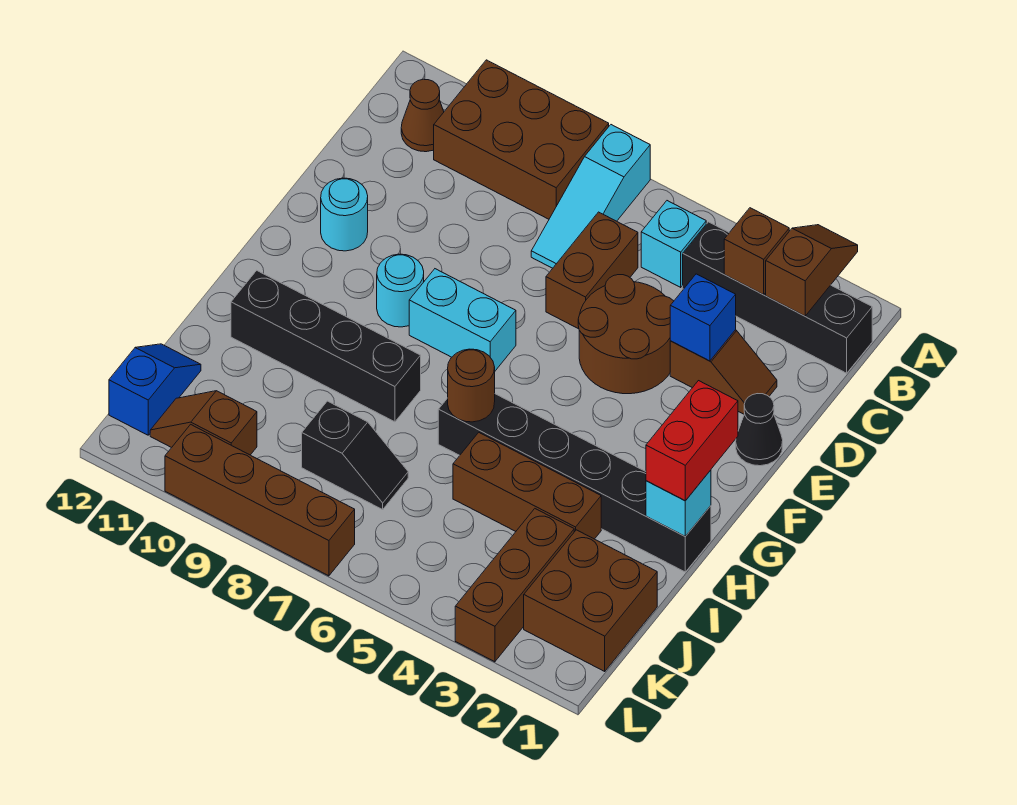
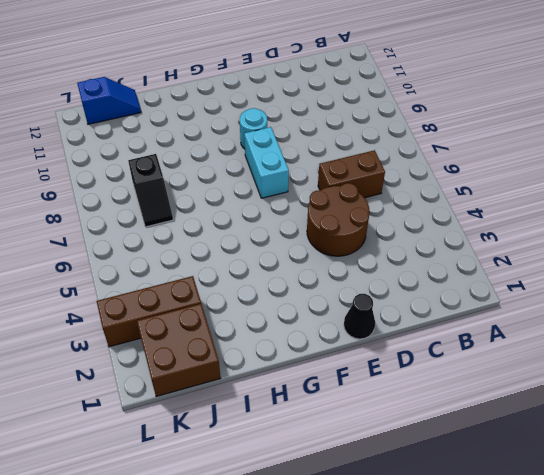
none -> cyan 1x3 slope [531,125,650,268]
none -> brown 2x3 brick [434,60,609,219]
none -> black 1x4 brick [683,222,872,373]

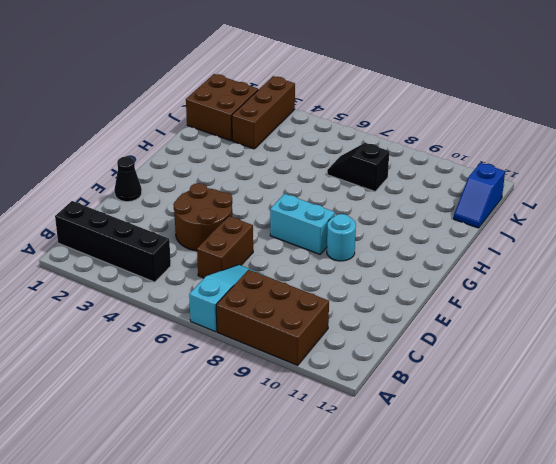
none -> cyan 1x1 brick [641,201,706,287]
none -> brown 1x1 cone [401,79,444,152]
none -> brown 1x2 slope [670,330,777,414]

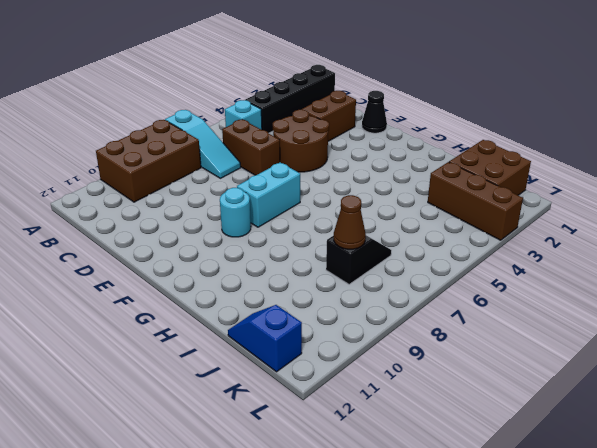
brown 1x2 brick [301,91,356,141] -> brown 1x2 slope [670,330,777,414]
brown 1x1 cone [334,195,366,249] -> brown 1x1 cone moved to [401,79,444,152]
none -> cyan 1x1 round brick [321,178,368,251]
none -> black 1x6 brick [438,394,711,572]
none -> black 1x4 brick [231,271,421,422]

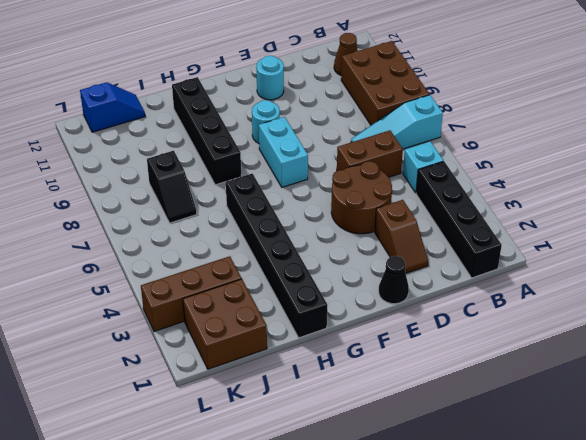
none -> brown 1x3 brick [453,433,601,539]
none -> brown 1x2 slope [150,391,257,455]
none -> brown 1x4 brick [165,424,355,576]

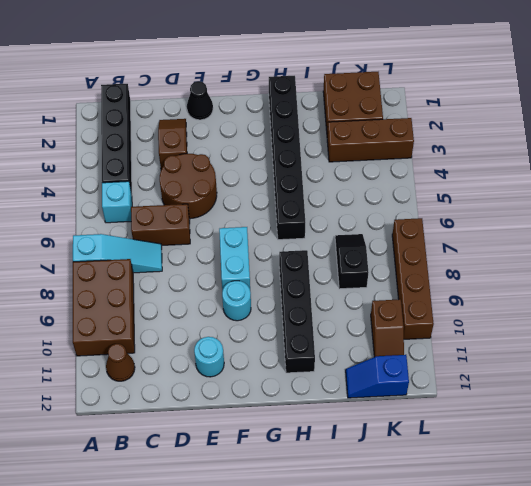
none -> brown 1x3 brick [453,433,601,539]
none -> brown 1x2 slope [766,225,858,316]
none -> brown 1x1 brick [724,208,789,295]

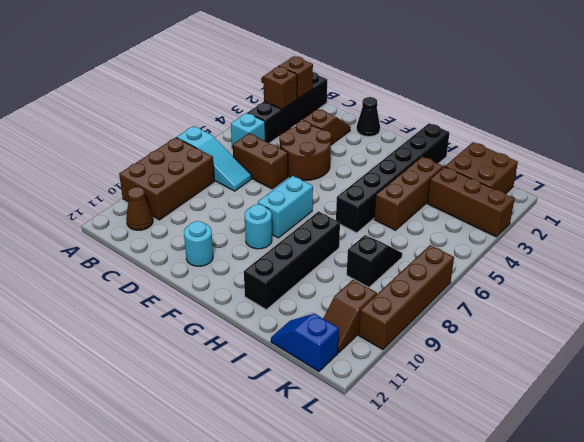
none -> blue 1x1 brick [670,274,736,361]
none -> cyan 1x1 brick [646,470,711,536]
none -> brown 1x1 round brick [448,349,495,422]

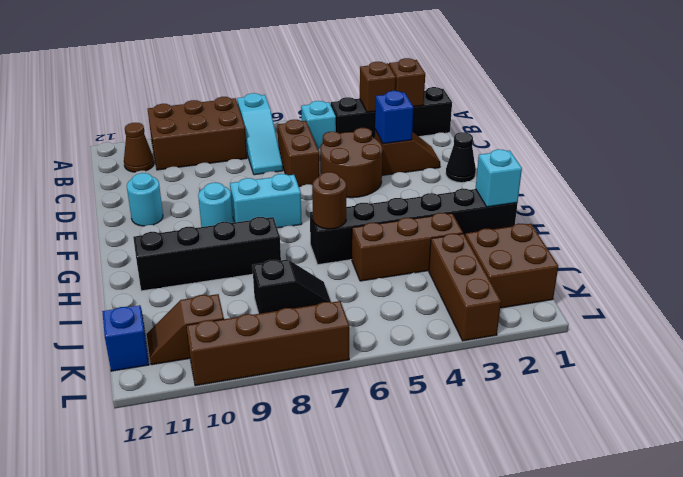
none -> red 1x2 brick [646,381,738,501]

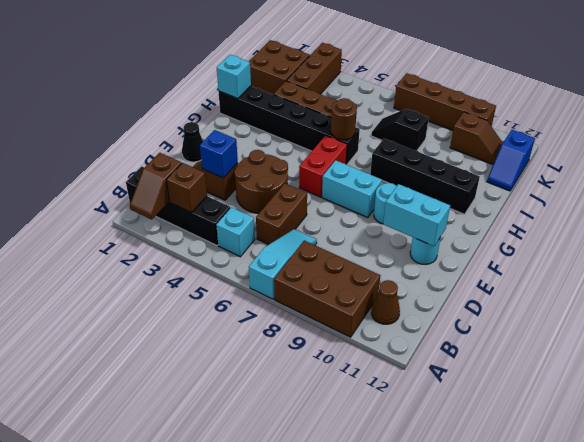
cyan 1x2 brick [383,184,450,246] -> none
red 1x2 brick [299,135,347,197] -> red 1x2 brick moved to [646,381,738,501]

